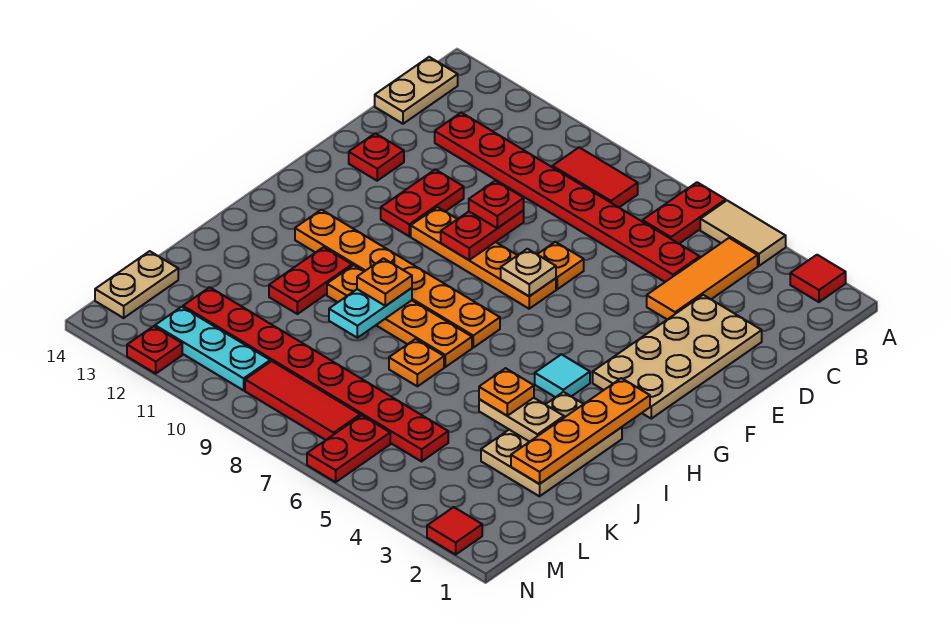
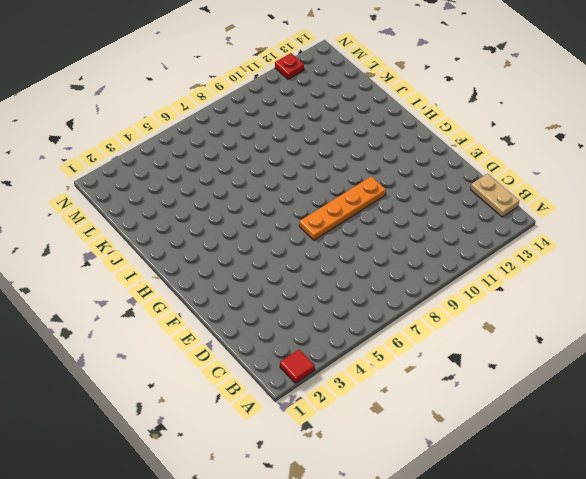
none -> tan 1x2 tile [700,201,786,266]
none -> red 1x2 plate [642,182,726,244]
none -> orange 1x3 tile [647,238,758,320]
none -> red 1x2 tile [552,147,638,207]

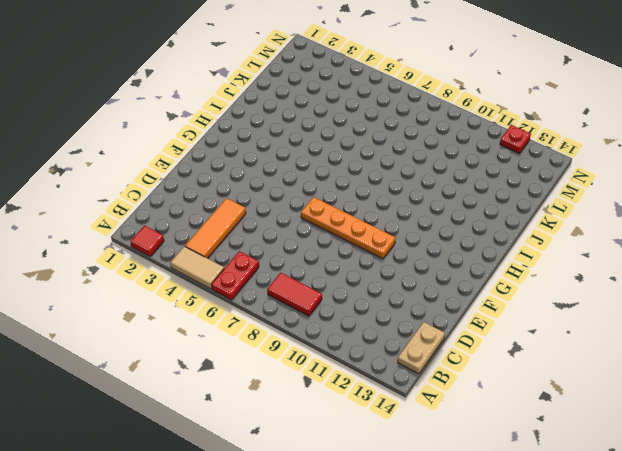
none -> red 1x8 plate [435,113,700,282]
none -> tan 2x4 plate [593,295,762,419]
none -> orange 1x1 plate [537,242,584,289]
none -> red 1x2 plate [381,169,464,236]

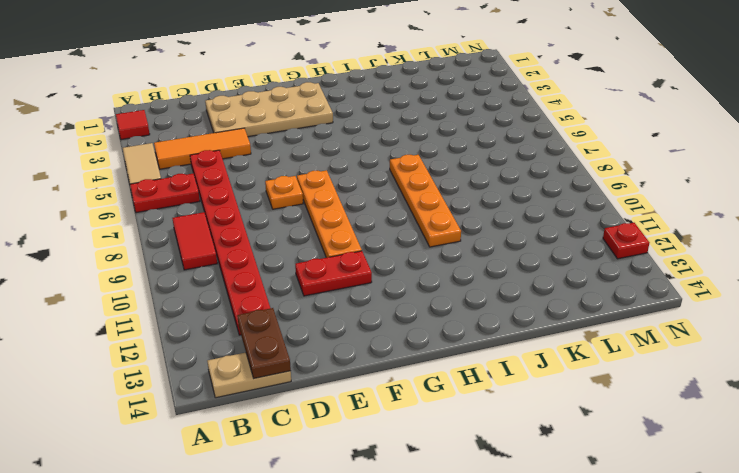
brown 1x2 plate [237,308,291,378] -> none
none -> red 1x1 plate [349,133,404,181]
none -> cyan 1x1 tile [535,354,590,397]
none -> orange 1x6 plate [295,210,500,348]
none -> tan 2x3 plate [481,392,622,496]

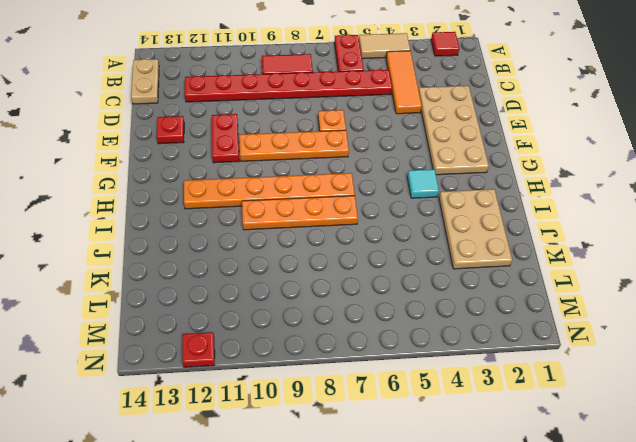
none -> red 1x2 plate [269,247,352,314]
none -> orange 1x1 plate [389,339,444,386]
none -> red 1x8 plate [183,287,448,461]
none -> tan 1x2 plate [95,251,178,318]

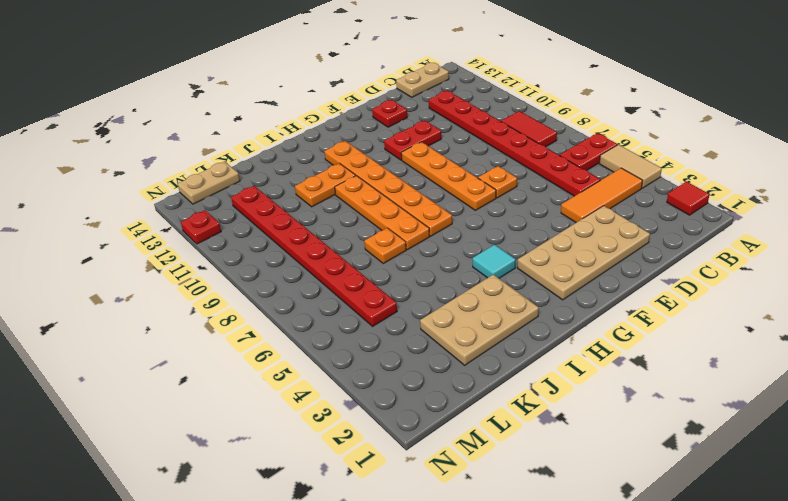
orange 1x2 plate [295,163,356,207] -> red 1x2 plate [269,247,352,314]
none -> red 1x2 plate [307,415,390,482]
none -> red 1x3 tile [245,361,360,440]
none -> cyan 1x3 plate [155,307,270,390]
none -> red 1x1 tile [427,507,482,555]

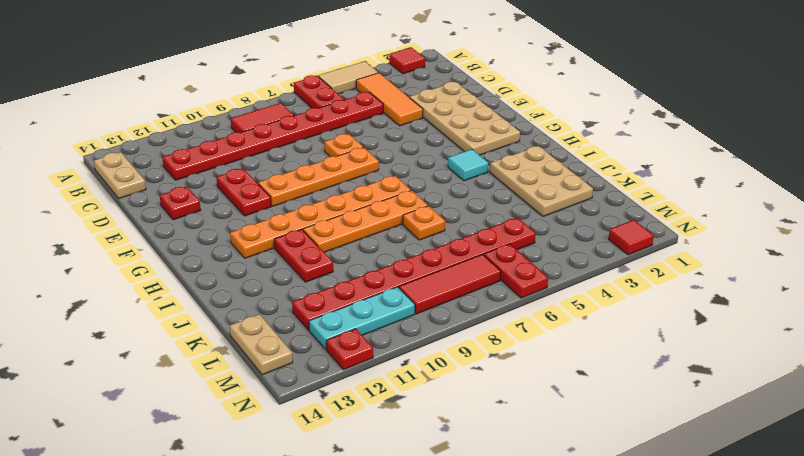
none -> red 1x2 plate [441,210,524,260]
none -> tan 1x1 plate [501,249,556,296]
none -> orange 1x4 plate [511,378,650,484]
none -> cyan 1x2 plate [329,288,412,338]

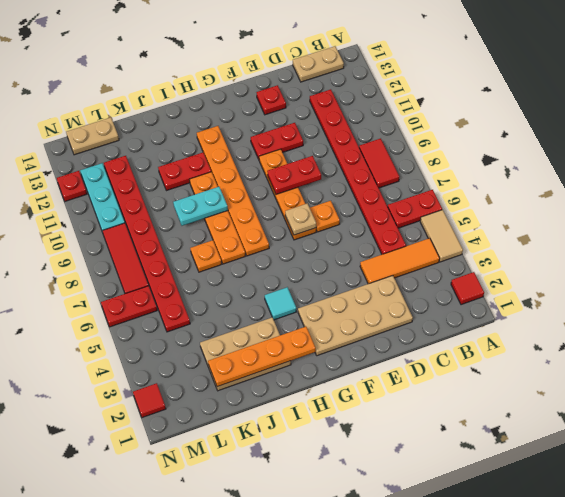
none -> tan 1x2 plate [479,398,564,442]
none -> red 1x1 plate [469,181,524,228]
none -> orange 1x1 plate [357,258,412,306]
none -> orange 1x1 plate [479,368,534,416]

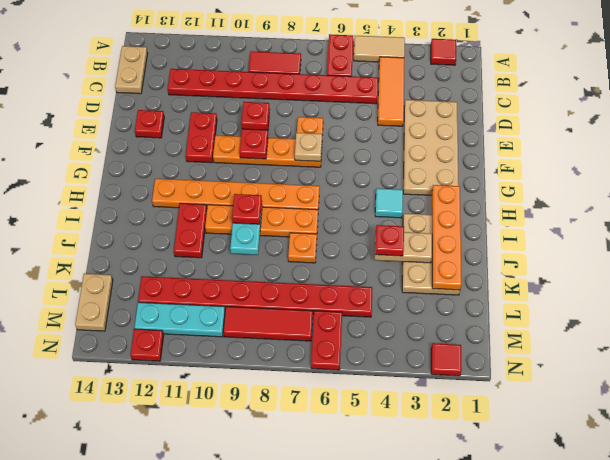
red 1x1 plate [232,194,262,224] -> orange 1x1 plate [357,258,412,306]
red 1x1 plate [375,225,404,256] -> orange 1x1 plate [479,368,534,416]

